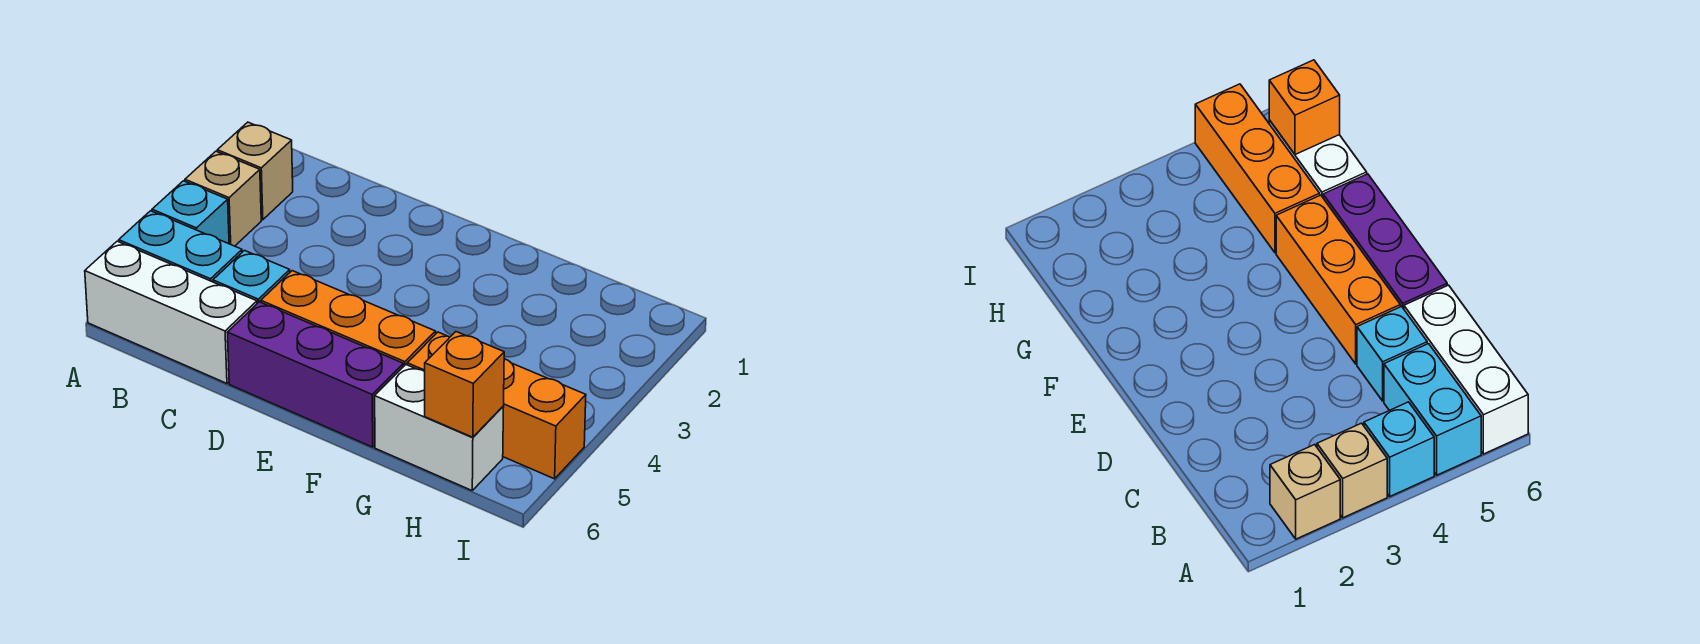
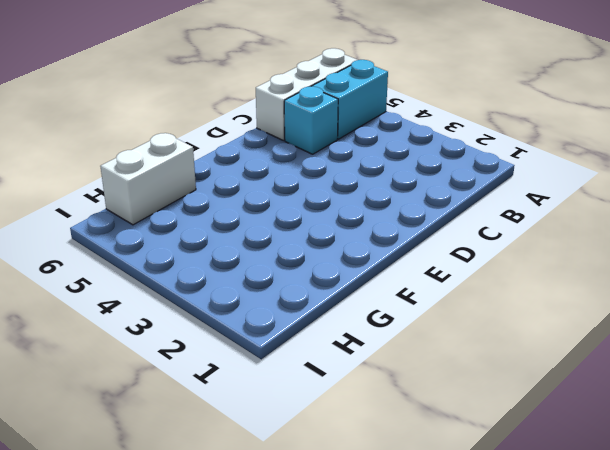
none -> tan 1x1 brick [217,122,293,220]
none -> tan 1x1 brick [185,151,261,246]

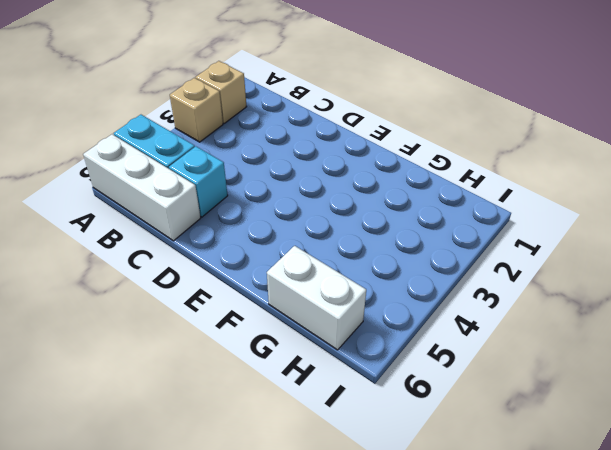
none -> cyan 1x1 brick [152,181,229,244]
none -> orange 1x3 brick [261,271,436,367]

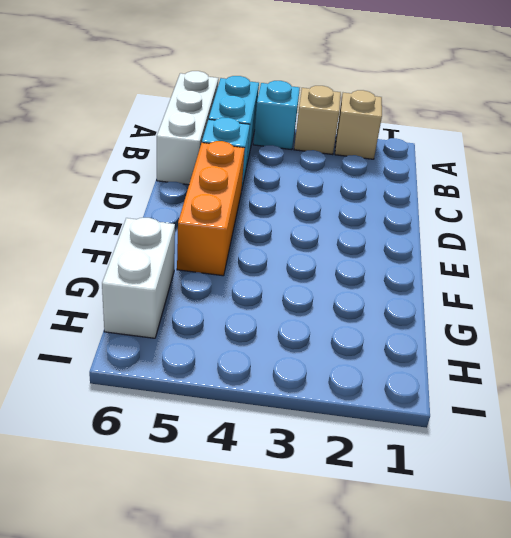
none -> purple 1x3 brick [228,302,403,447]
none -> orange 1x3 brick [407,332,586,479]

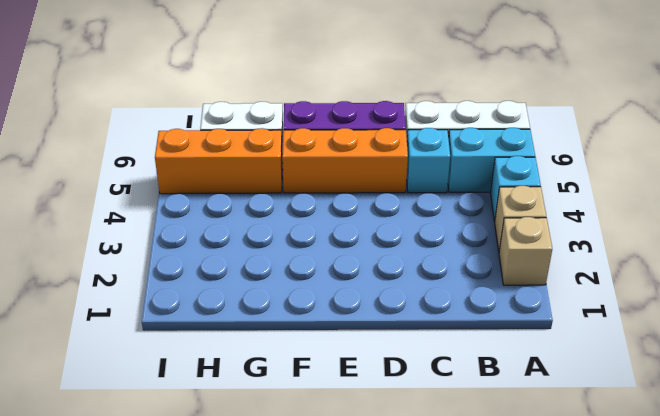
none -> orange 1x1 brick [425,332,504,437]

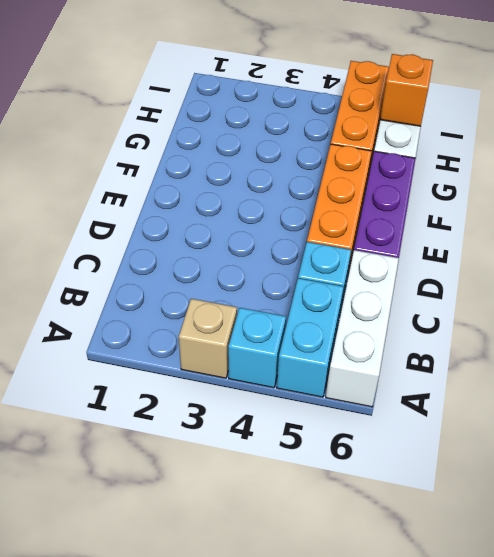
none -> tan 1x1 brick [217,122,293,220]

